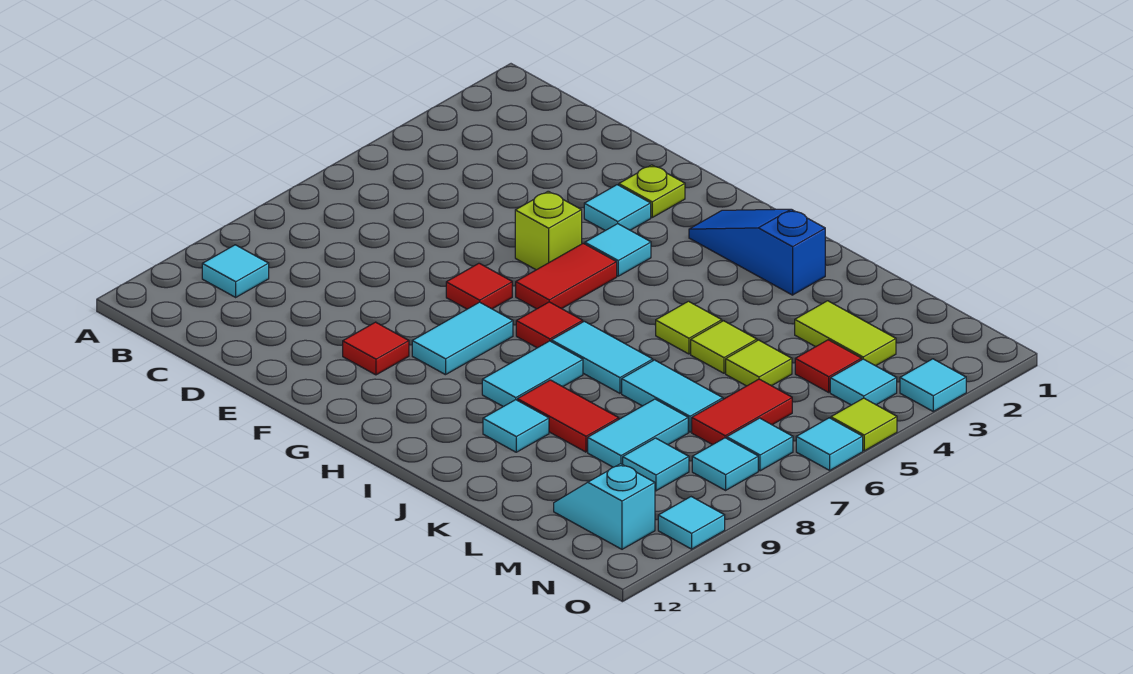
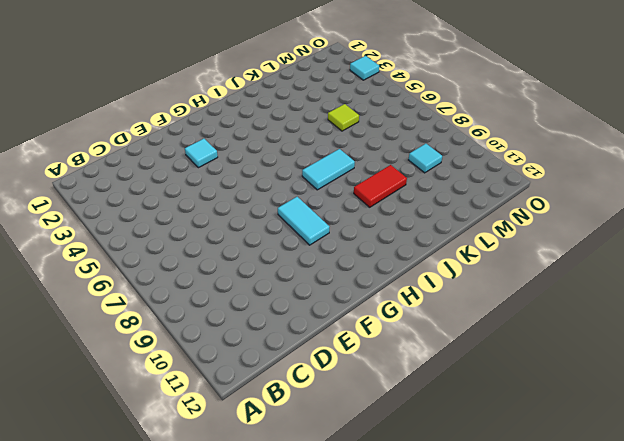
none -> cyan 1x1 tile [202,245,269,297]
none -> lime 1x1 plate [619,165,685,217]
none -> lime 1x1 brick [515,191,582,270]
none -> red 1x1 tile [446,263,512,309]

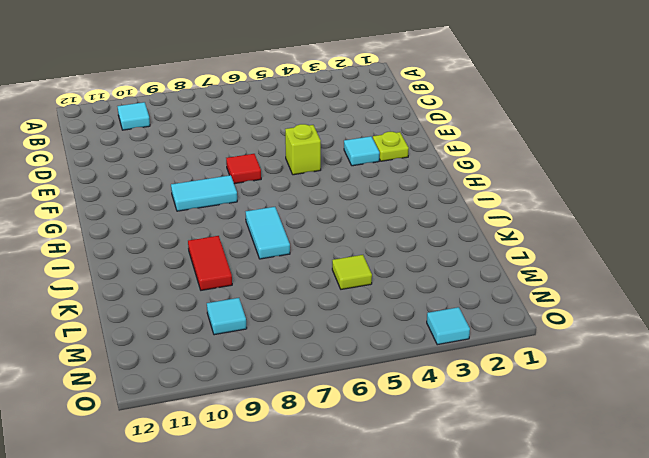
none -> red 1x1 tile [343,322,409,375]
none -> cyan 1x1 tile [585,224,651,276]
none -> red 1x2 tile [516,243,617,309]
none -> blue 1x3 slope [689,209,825,295]

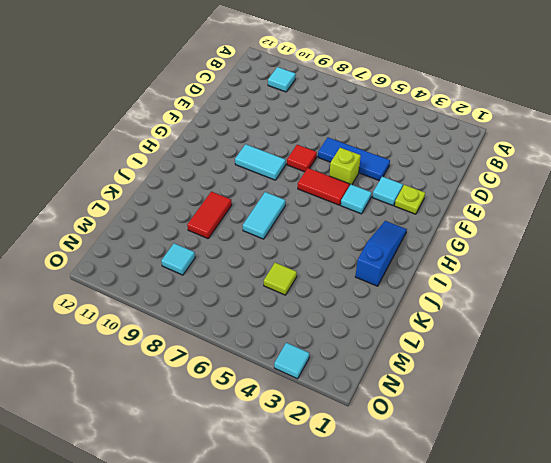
blue 1x3 tile [318,137,390,181] -> none
none -> red 1x1 tile [343,322,409,375]
none -> red 1x1 tile [516,302,583,348]
none -> cyan 1x2 tile [482,341,583,407]
none -> lime 1x1 tile [656,301,722,354]

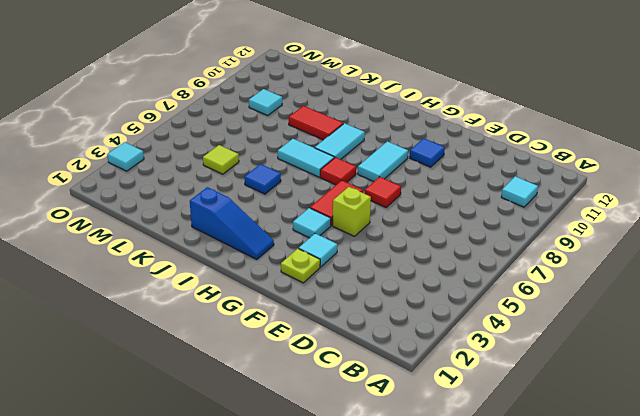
blue 1x1 tile [410,138,445,167] -> red 1x1 tile [343,322,409,375]
blue 1x1 tile [244,164,281,194] -> lime 1x1 tile [656,301,722,354]
none -> cyan 1x1 tile [483,400,549,452]
none -> lime 1x1 tile [691,321,757,373]
none -> cyan 1x2 tile [622,360,723,432]
none -> lime 1x2 tile [795,301,896,366]

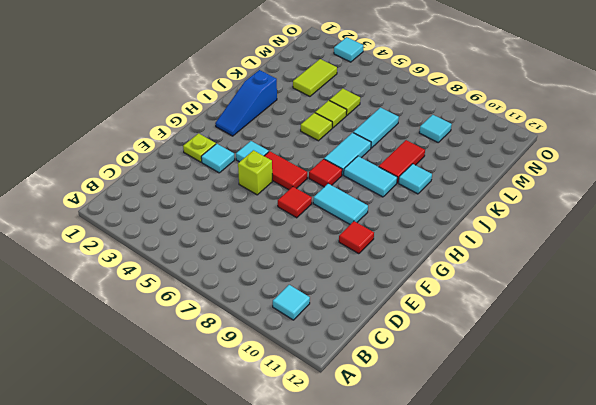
none -> cyan 1x2 tile [588,399,688,467]
none -> red 1x1 tile [795,340,862,392]
none -> red 1x2 tile [692,379,792,445]
none -> cyan 1x2 slope [554,464,655,549]

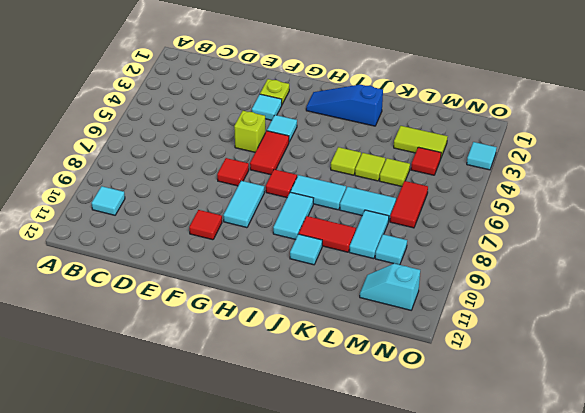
none -> cyan 1x1 tile [830,359,897,405]
none -> cyan 1x1 tile [727,418,793,471]
none -> cyan 1x1 tile [692,438,758,490]
none -> lime 1x1 tile [831,398,897,451]

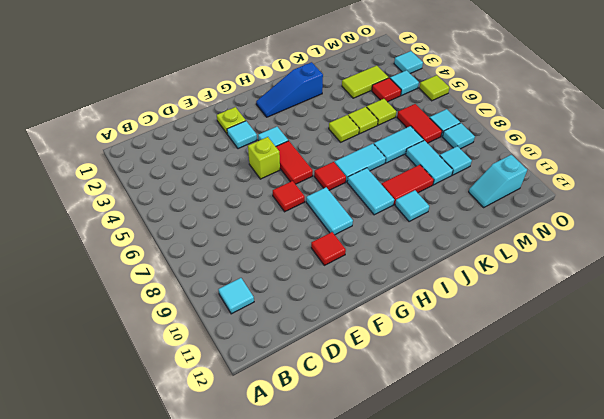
none -> cyan 1x1 tile [796,418,863,470]
none -> cyan 1x1 tile [658,497,725,549]

